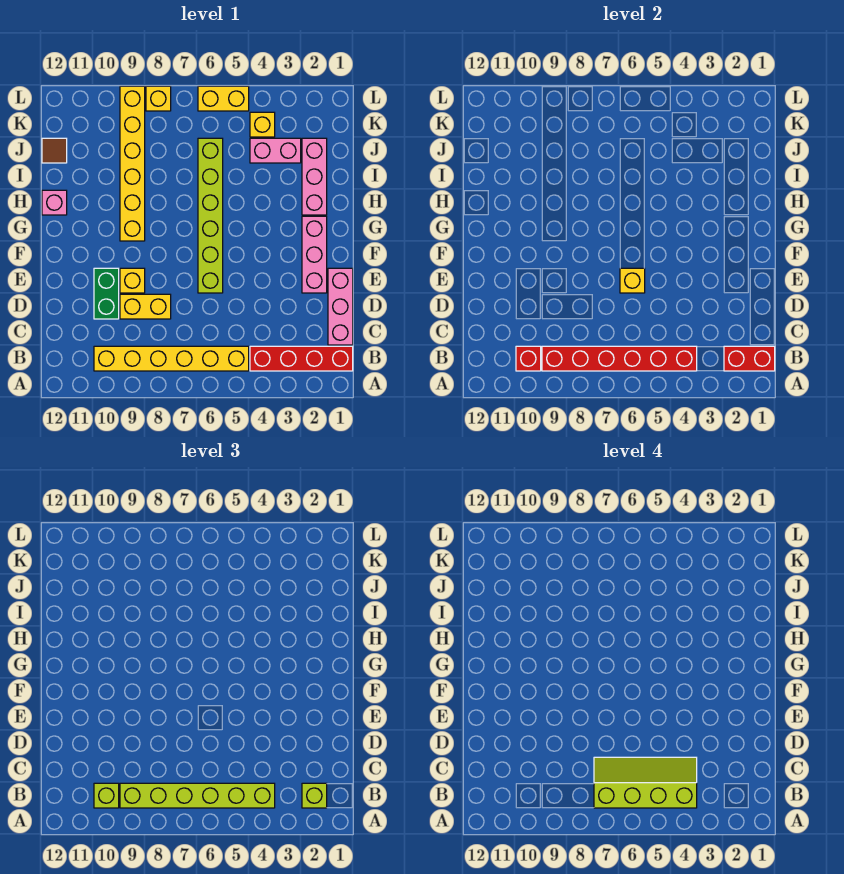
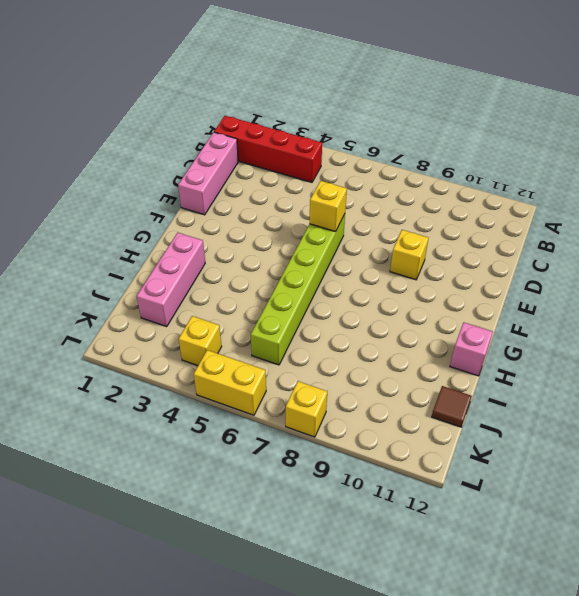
none -> yellow 1x6 brick [94,346,249,371]
none -> yellow 1x2 brick [120,294,171,319]
none -> green 1x2 brick [94,268,119,319]

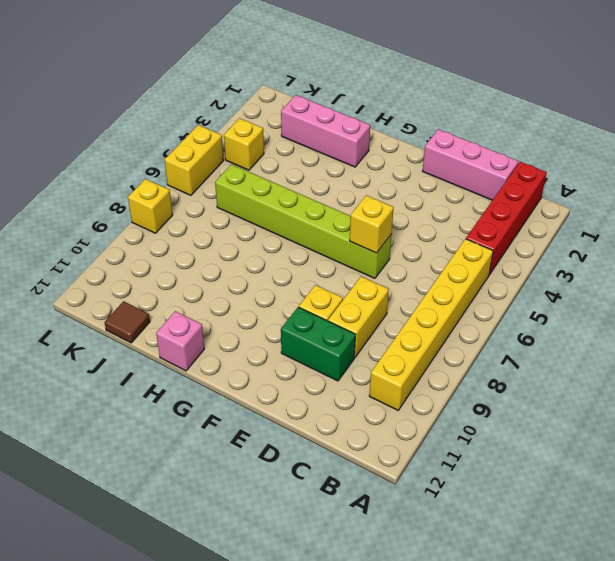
none -> pink 1x3 brick [302,216,327,293]
none -> yellow 1x6 brick [120,86,145,241]
none -> pink 1x2 brick [250,138,301,163]

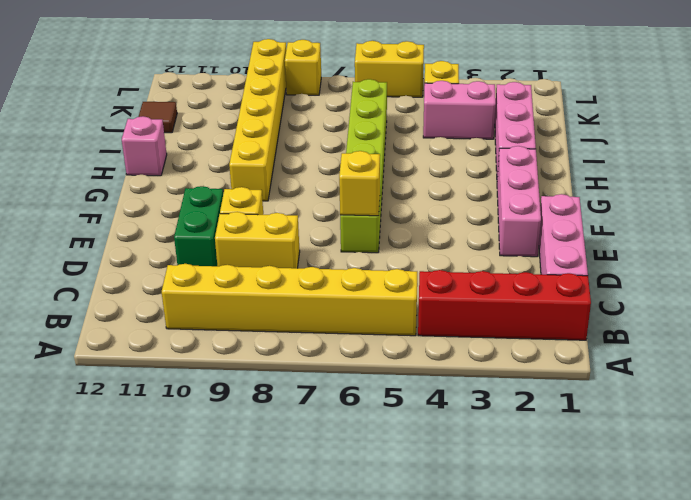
none -> red 1x2 brick [724,346,775,371]
none -> red 1x6 brick [542,346,697,371]
none -> red 1x1 brick [516,346,541,371]

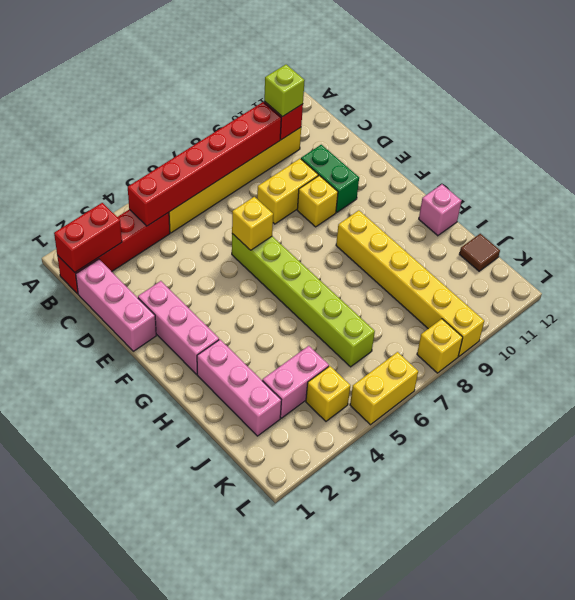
none -> lime 1x1 brick [302,783,327,808]
none -> lime 1x6 brick [120,783,275,808]
none -> lime 2x4 slope [594,757,697,808]

